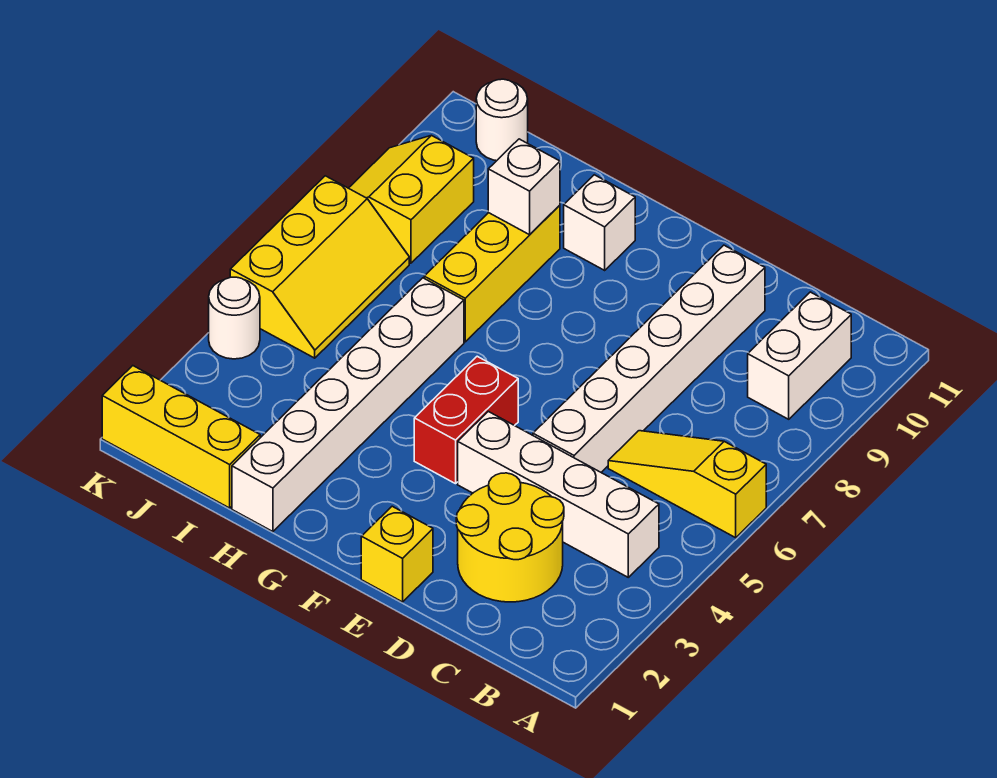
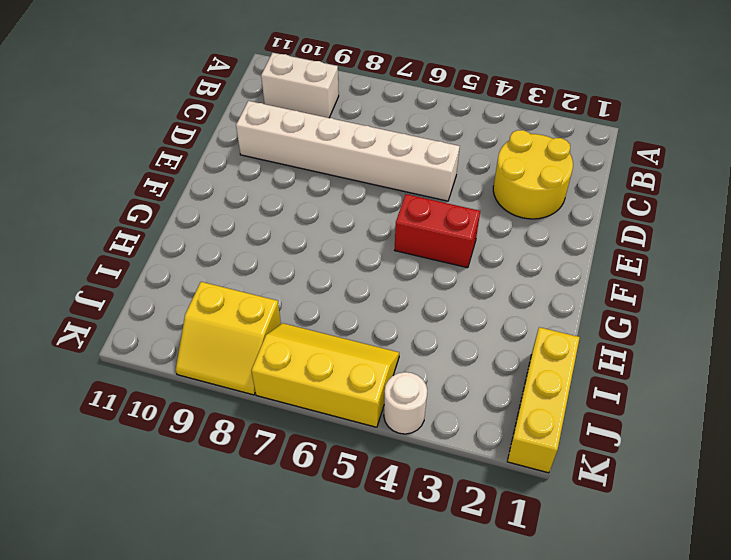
none -> yellow 1x3 slope [608,431,766,538]
none -> white 1x4 brick [458,411,659,577]
none -> yellow 1x1 brick [361,506,433,602]

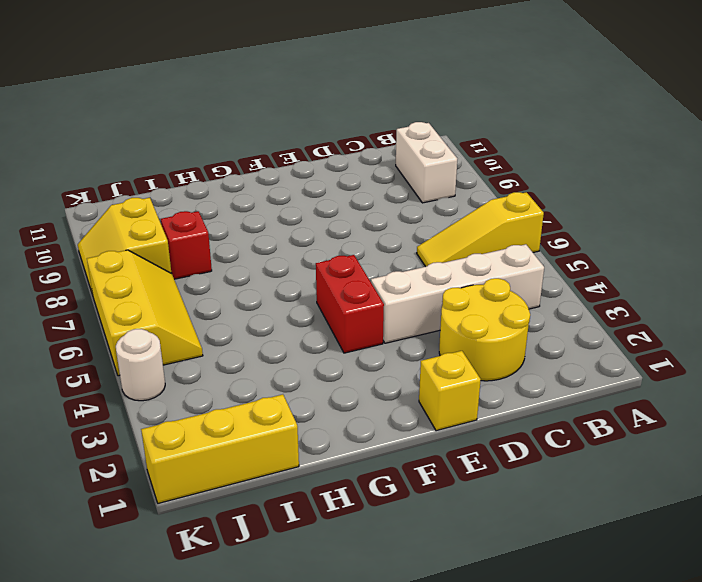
red 1x1 brick [161,211,212,279] -> none
none -> white 1x6 brick [533,245,765,472]
none -> white 1x1 brick [564,175,635,270]
none -> white 1x6 brick [232,278,464,532]

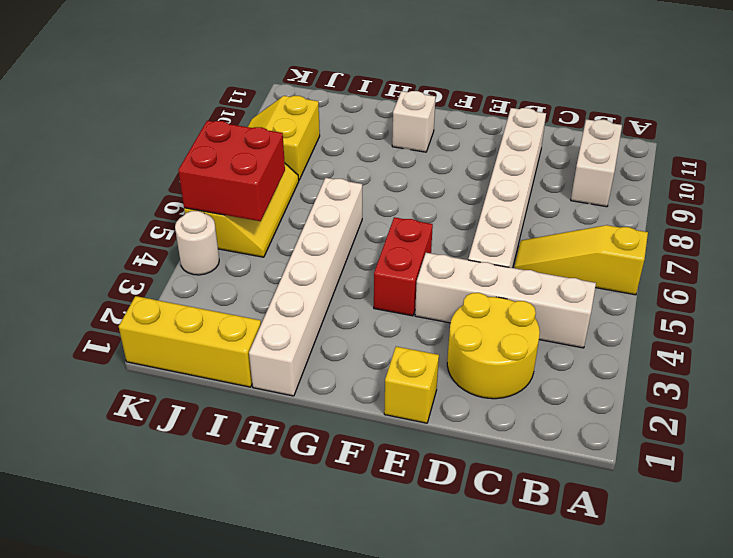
red 2x2 brick [178,121,285,221] -> none
none -> yellow 1x3 brick [424,205,560,342]
none -> white 1x1 round brick [476,79,528,161]
none -> white 1x1 brick [488,139,560,235]

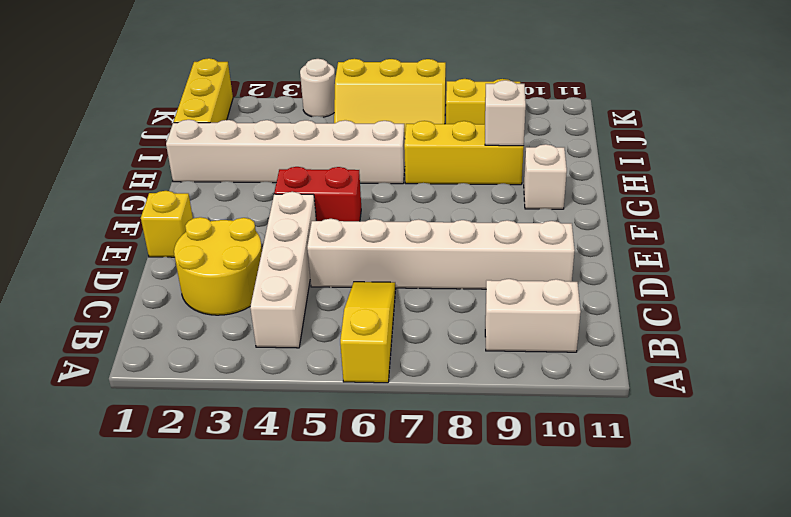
none -> white 1x1 round brick [476,79,528,161]

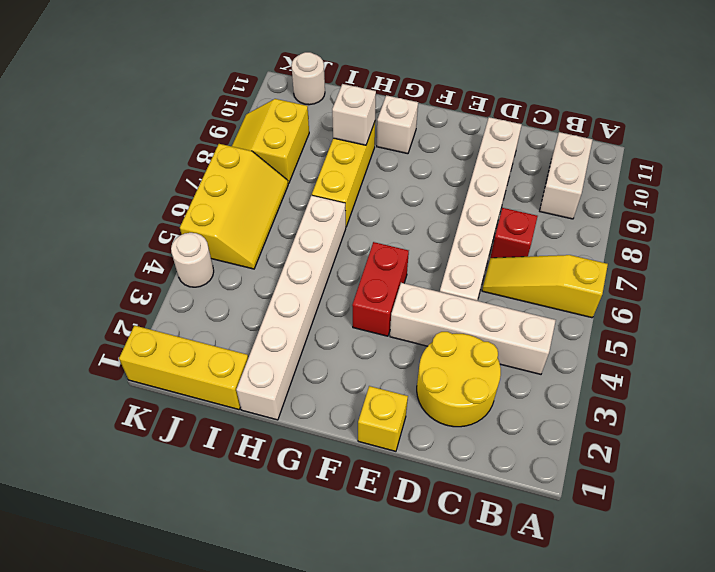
red 1x1 brick [490,208,538,258] -> none

